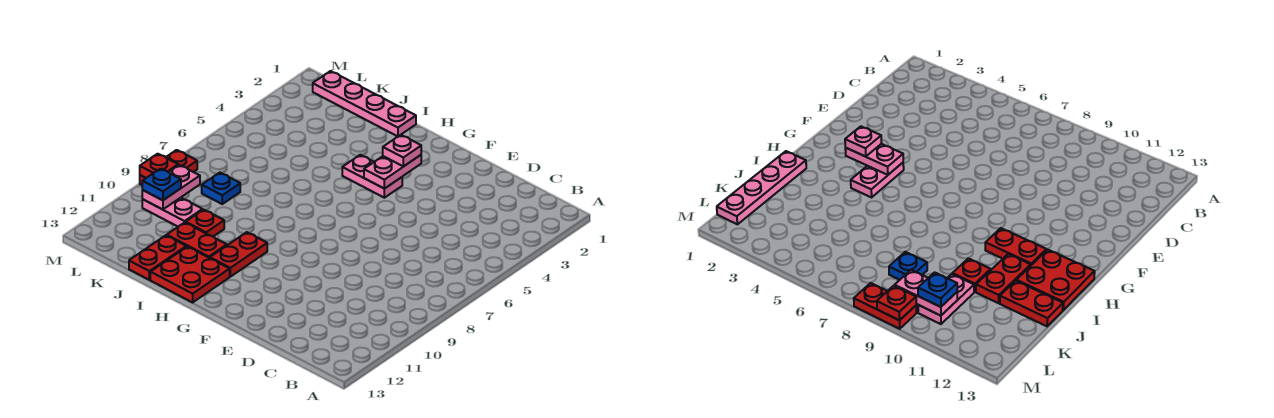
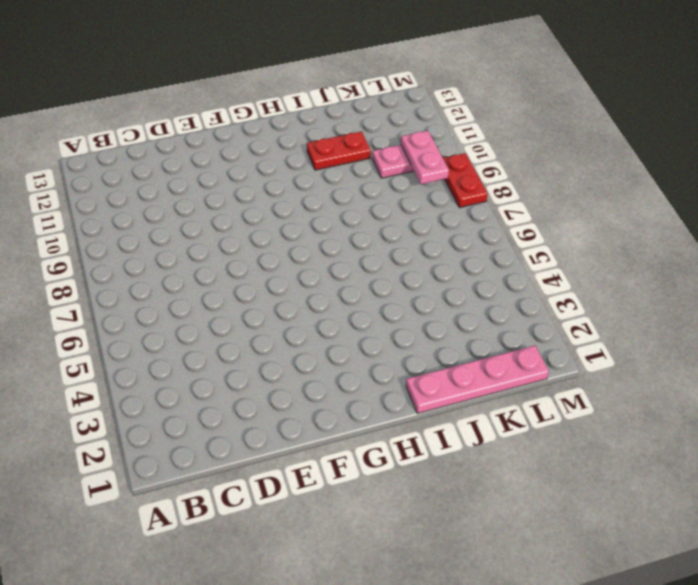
none -> pink 1x2 plate [342,155,402,198]
none -> red 1x2 plate [210,232,267,277]
none -> red 2x2 plate [150,247,230,302]

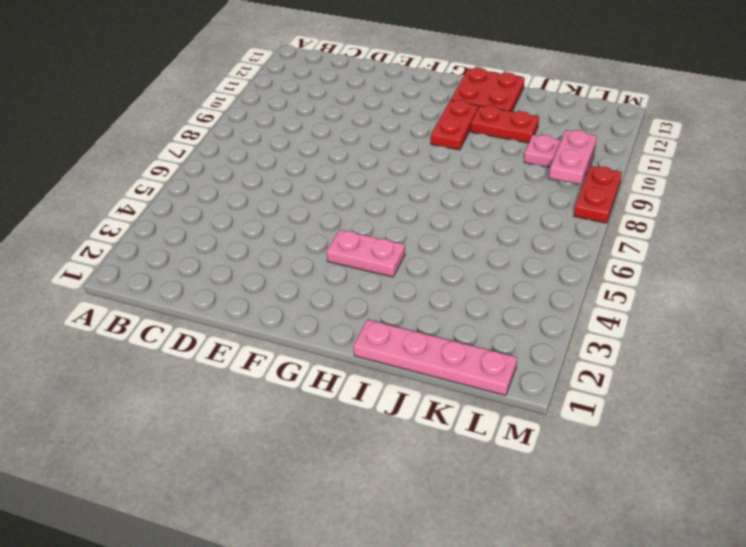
none -> red 1x1 plate [186,210,224,236]
none -> red 1x2 plate [129,235,186,280]
none -> blue 1x1 plate [202,173,240,204]

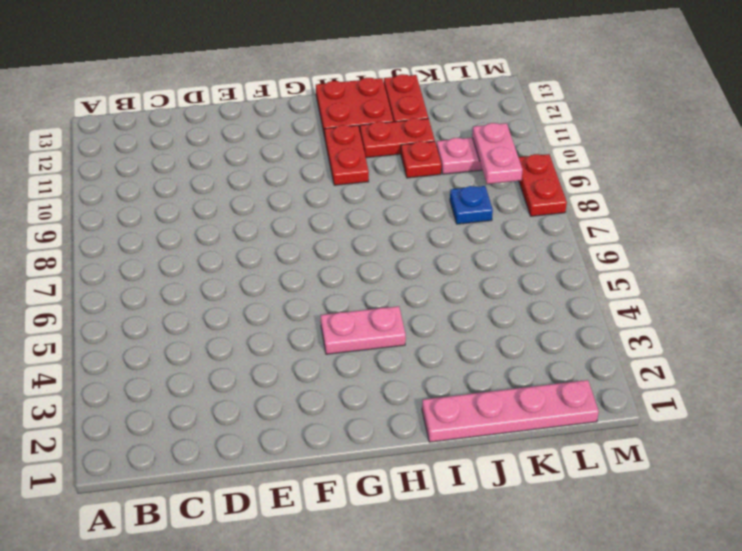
none -> pink 1x2 plate [364,155,421,189]
none -> red 1x1 plate [140,154,178,178]
none -> pink 1x1 plate [383,135,421,167]

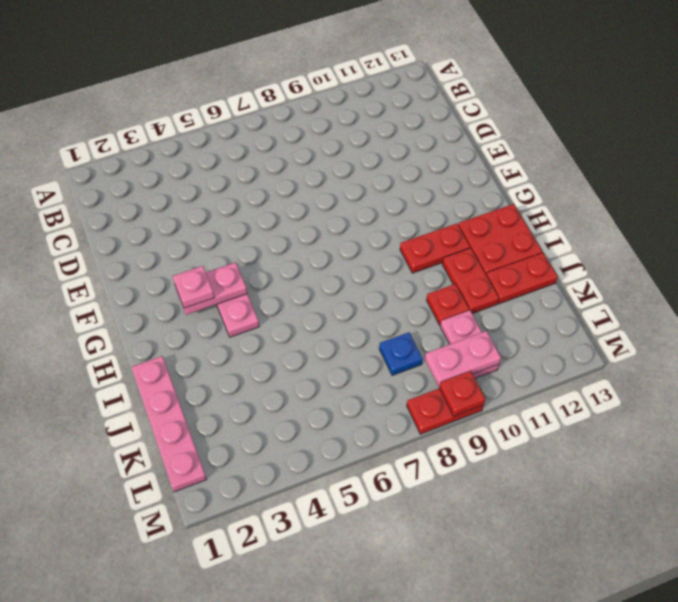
none -> blue 1x1 plate [142,169,181,200]

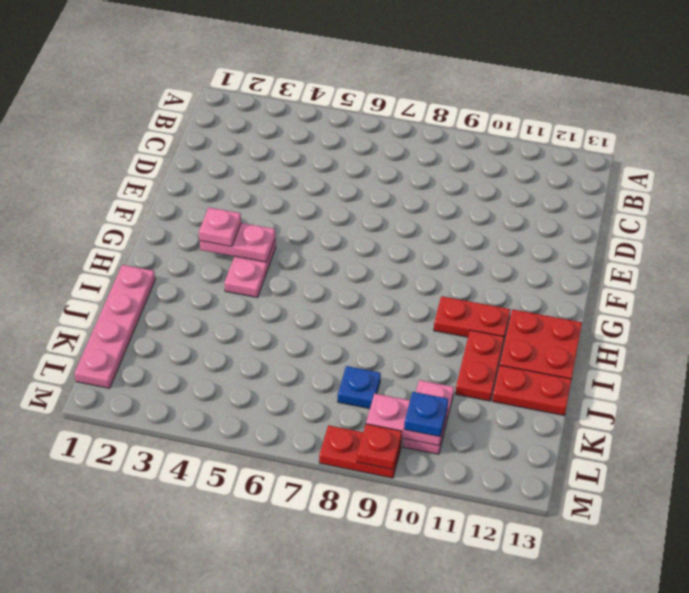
none -> red 1x1 plate [186,210,224,236]

